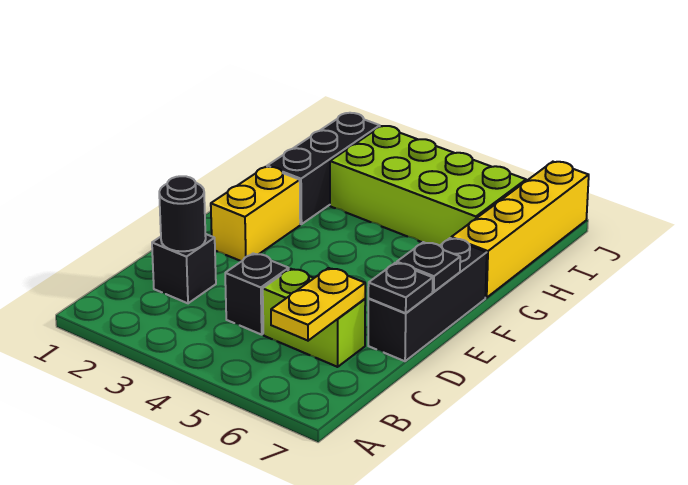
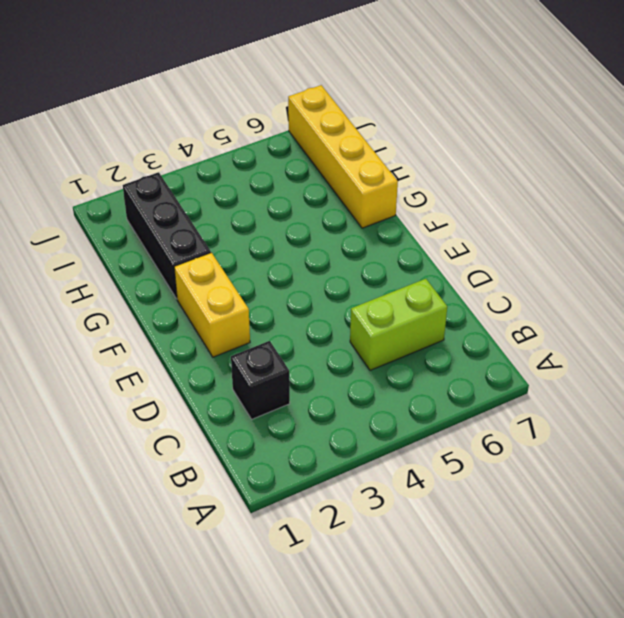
none -> black 1x1 brick [225,253,289,335]
none -> black 1x3 brick [368,238,487,361]
none -> lime 2x4 brick [330,126,526,246]

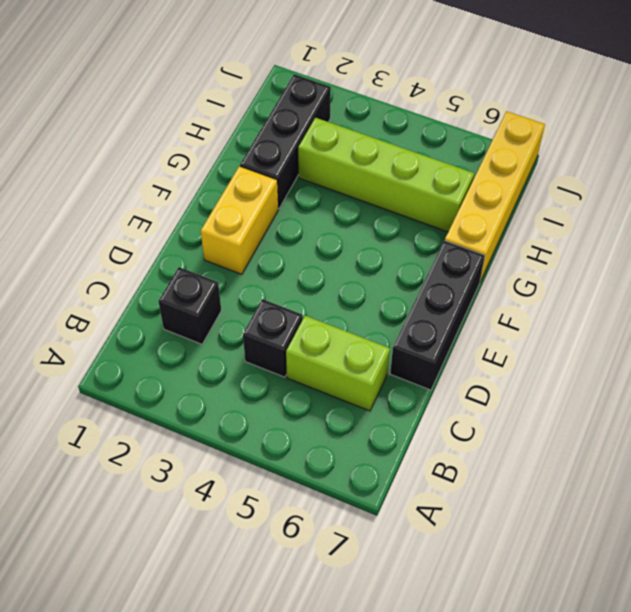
lime 1x4 brick [298,118,474,232] -> lime 2x4 brick [330,126,526,246]
none -> yellow 1x2 plate [271,268,365,341]
none -> black 1x1 round brick [159,176,206,251]
none -> black 1x1 plate [368,263,433,313]

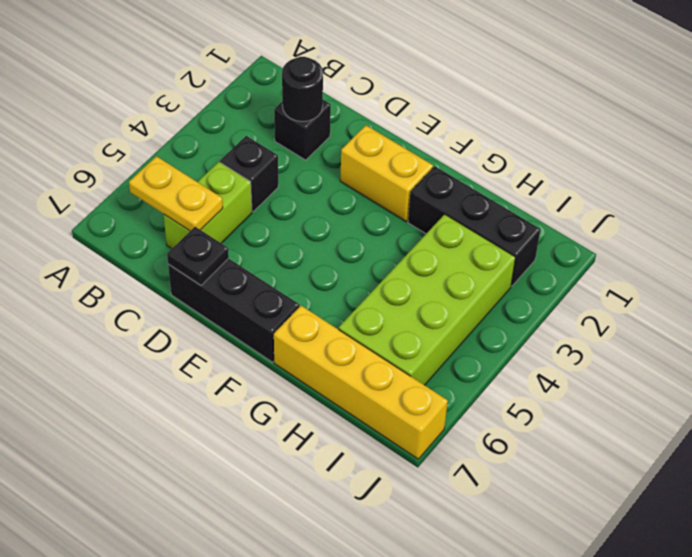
none -> black 1x1 plate [397,242,460,292]

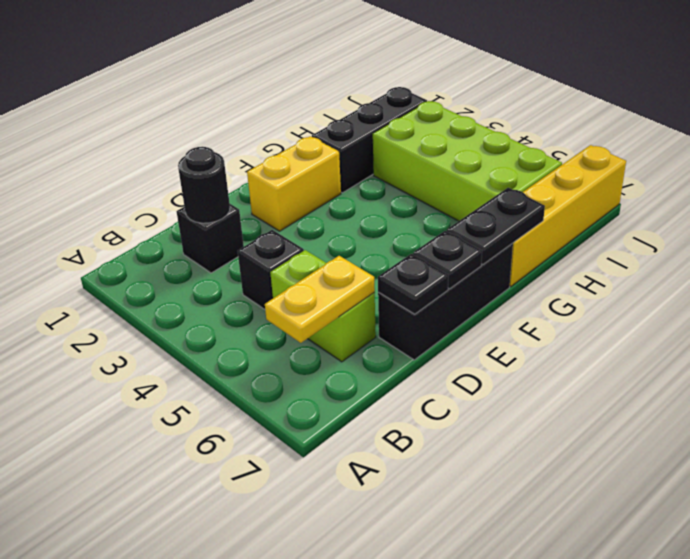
black 1x2 plate [447,188,545,265] -> none

